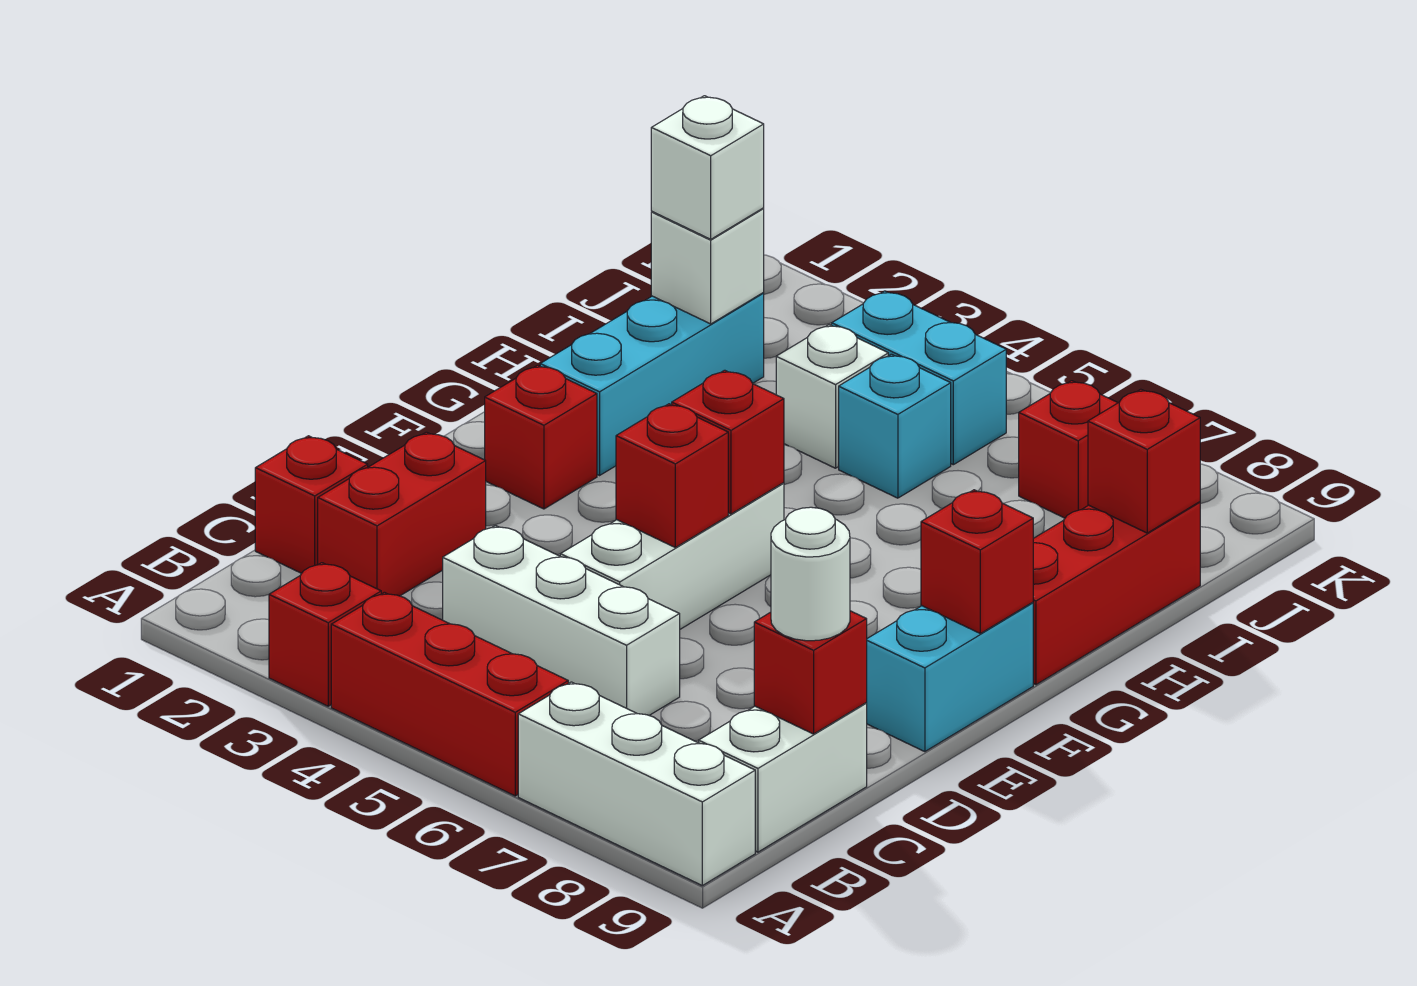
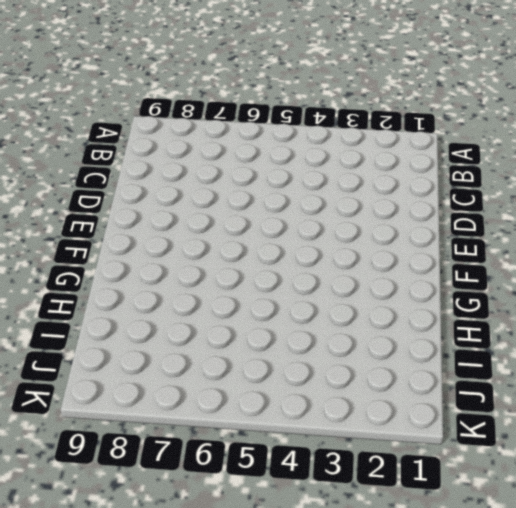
none -> red 1x1 brick [269,563,381,706]
none -> red 1x3 brick [331,592,568,796]
none -> white 1x3 brick [518,682,755,886]

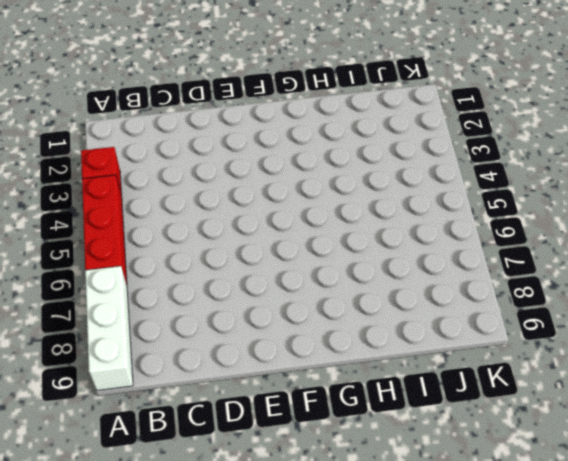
none -> white 1x2 brick [699,703,867,852]
none -> red 1x1 brick [255,436,368,573]
none -> red 1x2 brick [318,432,486,596]

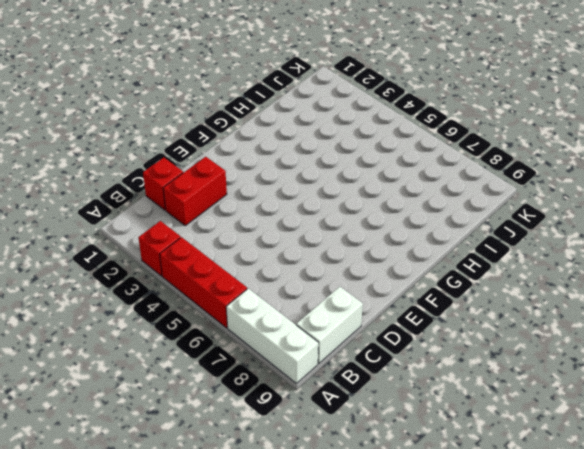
none -> white 1x3 brick [443,526,680,715]
none -> white 1x3 brick [560,483,784,629]
none -> cyan 1x2 brick [866,602,1033,752]

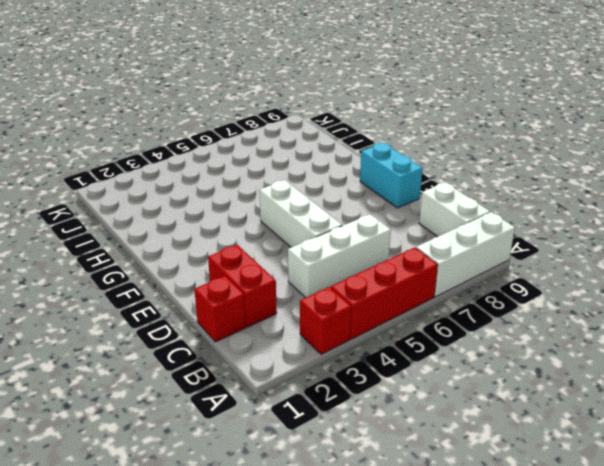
none -> red 1x1 brick [485,365,597,509]
none -> cyan 1x3 brick [540,293,764,475]
none -> red 1x3 brick [1033,502,1200,685]

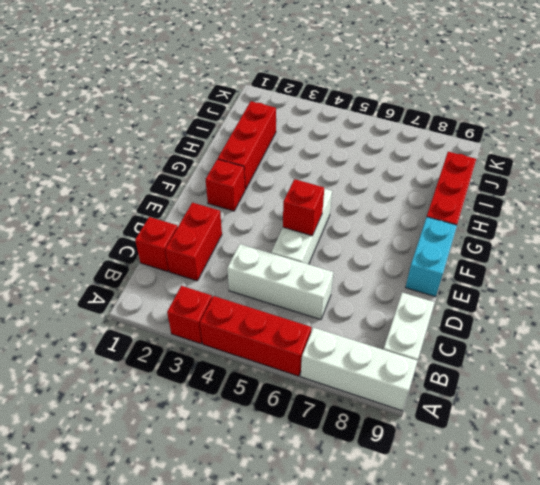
red 1x3 brick [218,101,276,190] -> cyan 1x3 brick [540,293,764,475]
none -> white 1x1 brick [776,325,888,468]
none -> cyan 1x1 brick [839,354,951,498]
none -> cyan 1x2 brick [832,291,1006,465]

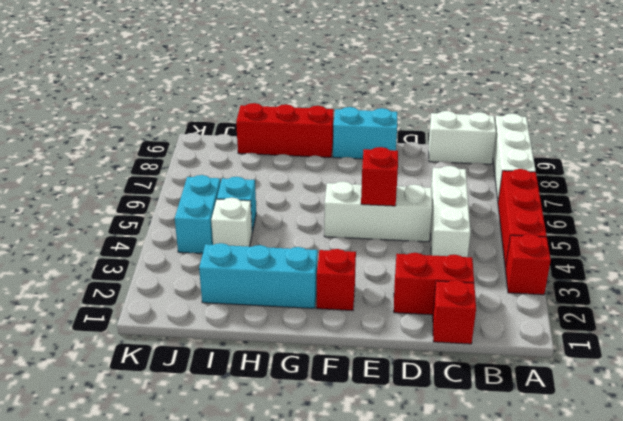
none -> red 1x1 brick [1019,381,1118,518]
none -> red 1x1 brick [754,611,867,734]
none -> red 1x1 brick [672,370,784,514]

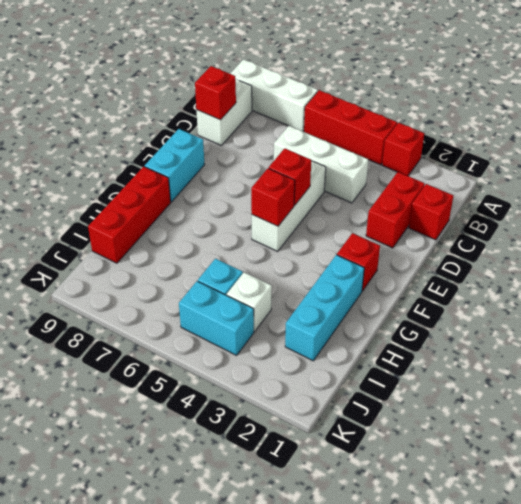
none -> red 1x1 brick [1019,381,1118,518]
none -> red 1x1 brick [921,490,1033,634]
none -> white 1x1 brick [651,208,764,324]

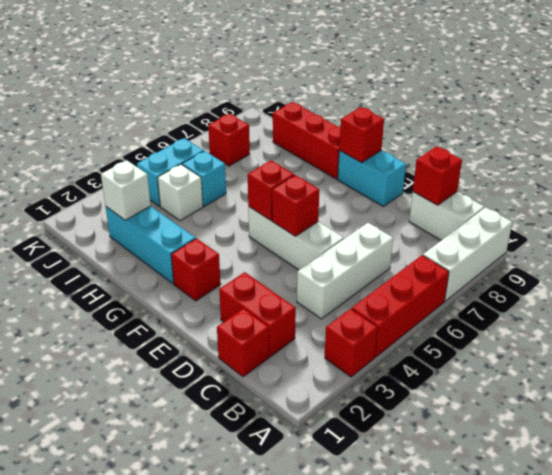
none -> red 1x1 brick [1088,389,1200,533]
none -> white 1x1 round brick [771,507,850,641]
none -> white 1x1 brick [651,96,764,239]

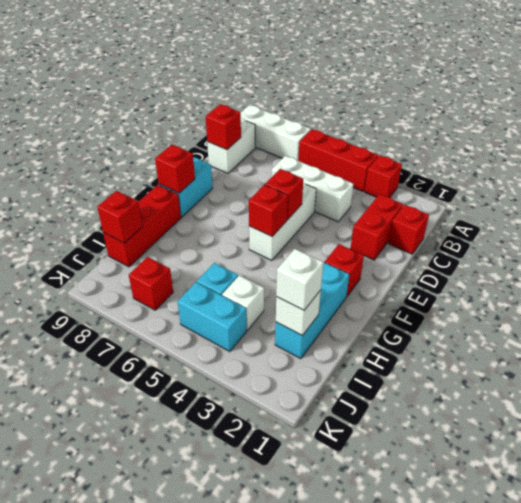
none -> white 1x1 round brick [771,507,850,641]

